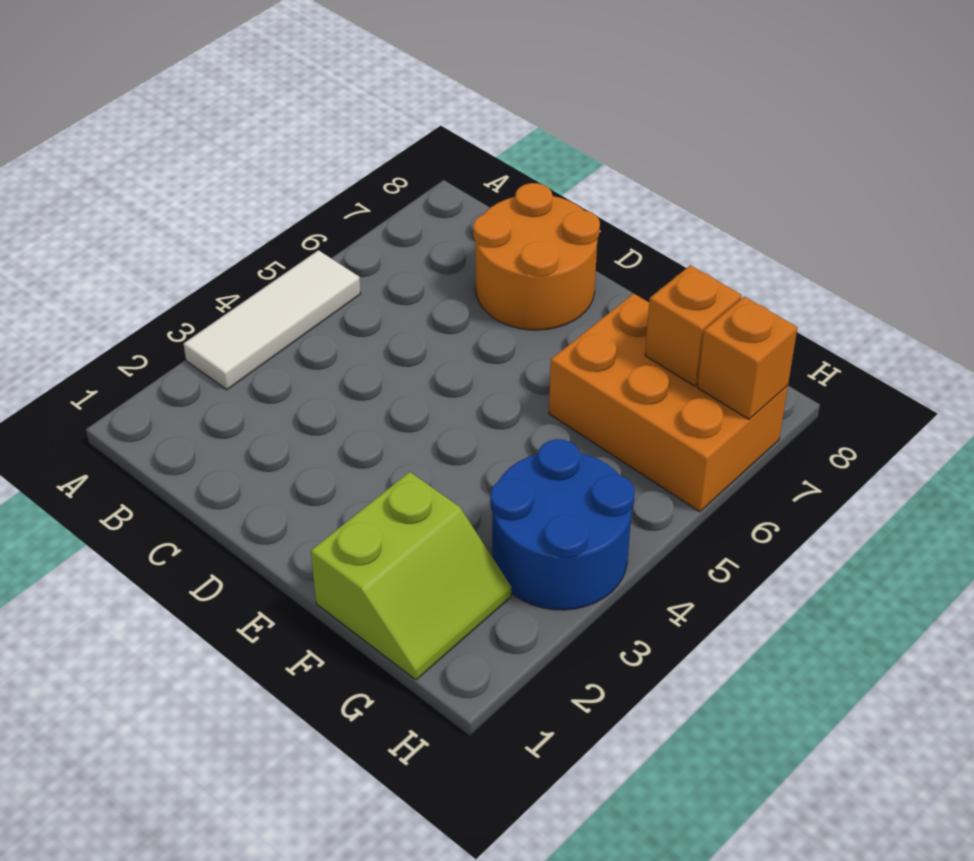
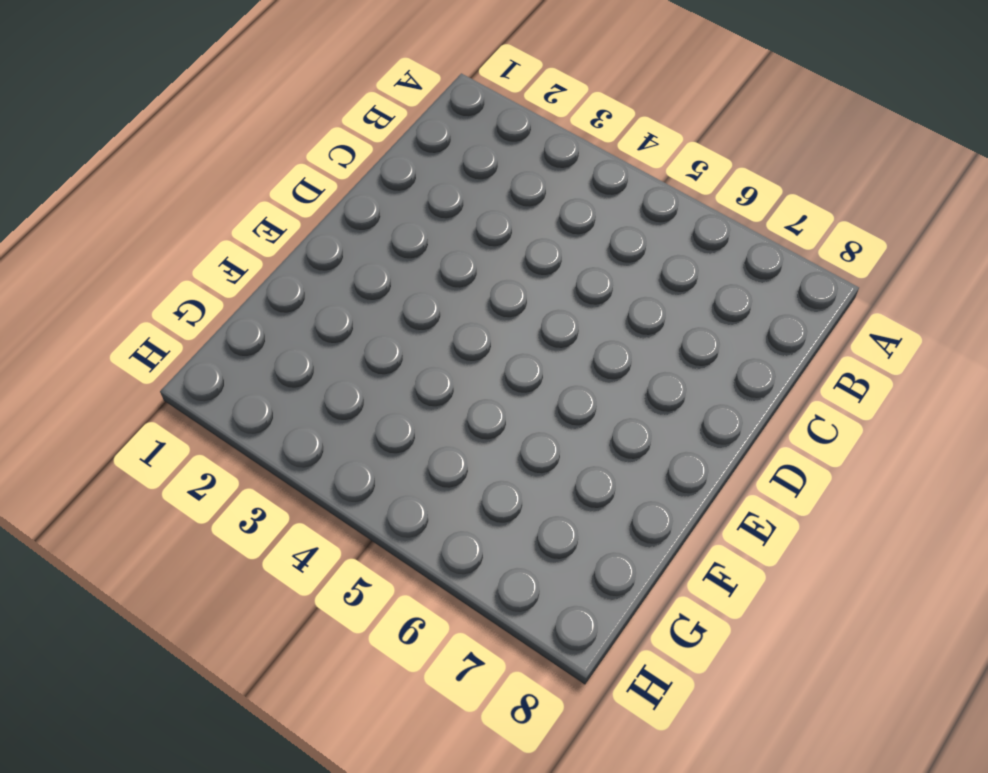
none -> white 1x3 tile [184,250,361,390]
none -> orange 2x2 round brick [473,183,600,330]

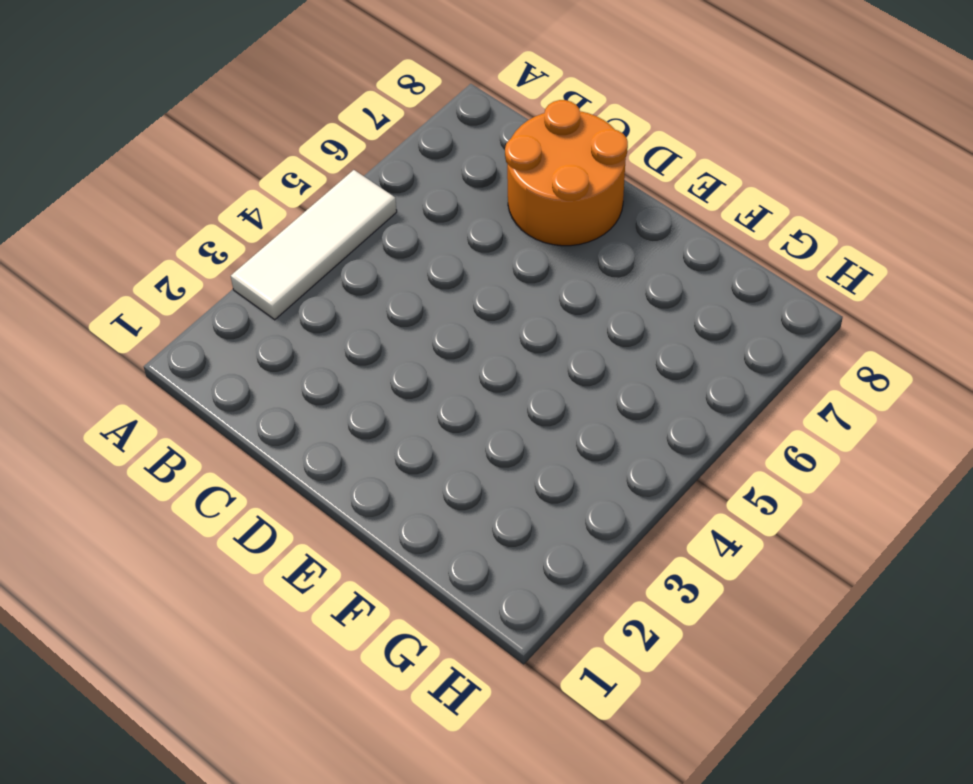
none -> lime 2x2 slope [311,472,511,680]
none -> orange 2x3 brick [549,293,788,512]

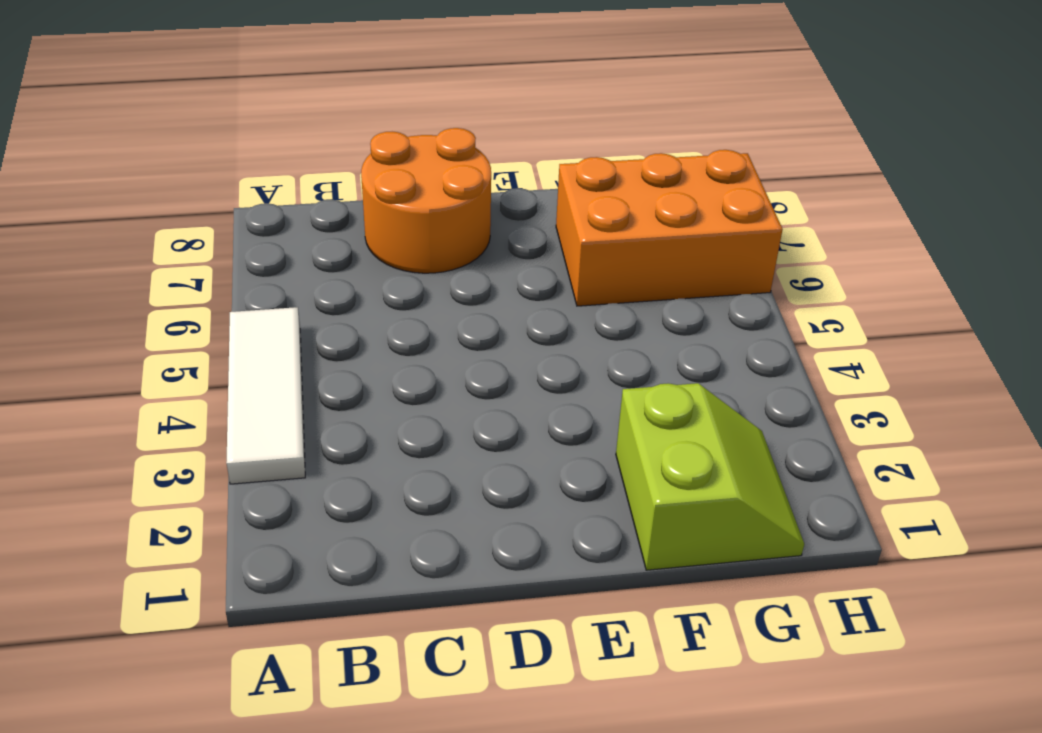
none -> blue 2x2 round brick [490,439,635,610]
none -> orange 1x1 brick [645,265,742,386]

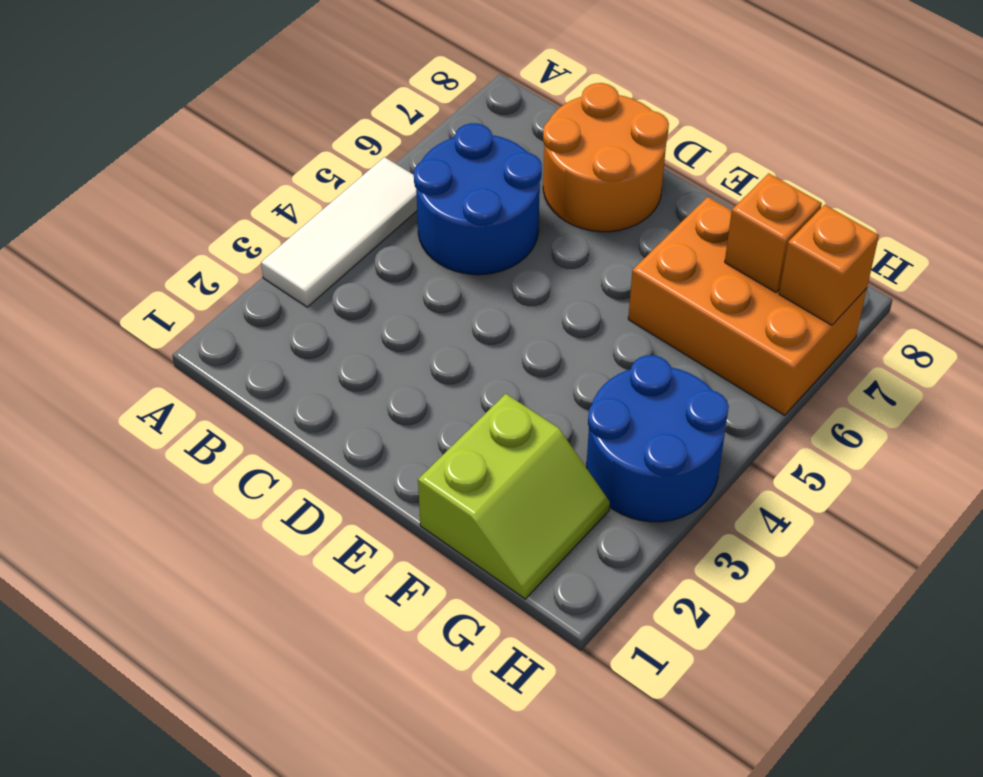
blue 2x2 round brick [414,123,542,275] -> none

